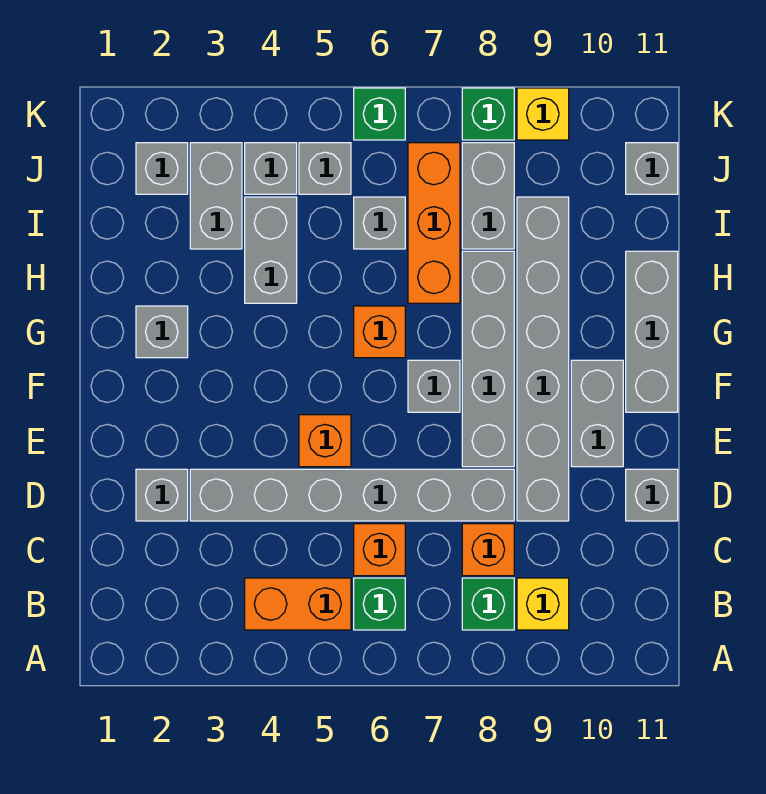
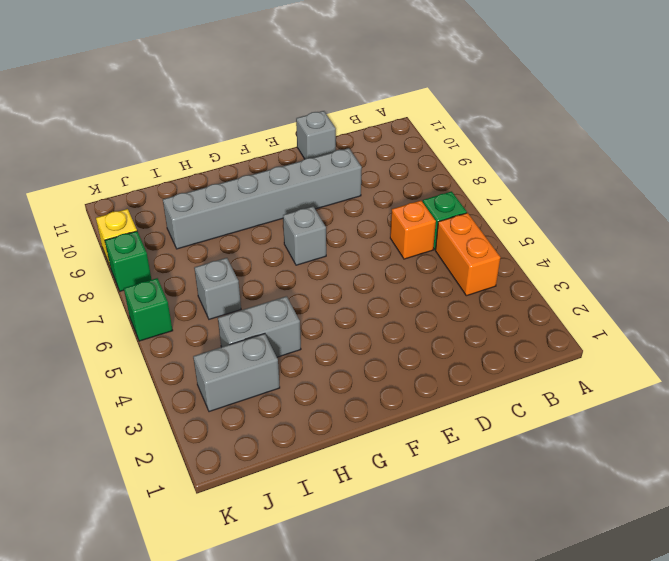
none -> green 1x1 brick [462,578,514,630]
none -> yellow 1x1 brick [517,578,569,630]
none -> orange 1x1 brick [462,524,514,576]

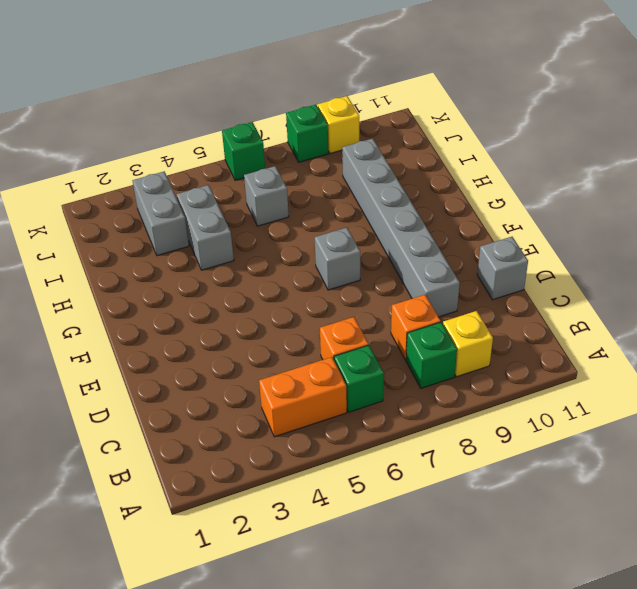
none -> grey 1x1 brick [136,469,188,521]
none -> grey 1x6 brick [190,469,514,521]
none -> orange 1x1 brick [299,415,351,467]

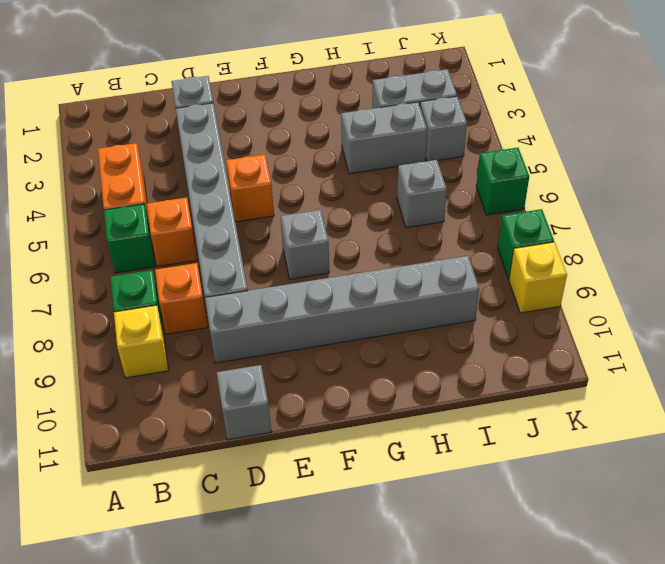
none -> grey 1x4 brick [462,251,514,467]
none -> grey 1x2 brick [571,360,623,467]
none -> grey 1x3 brick [626,251,678,412]

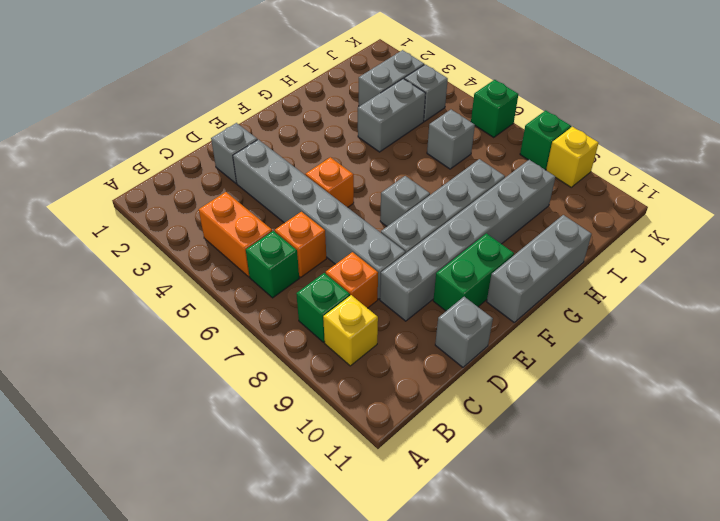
green 1x2 brick [433,233,514,311] -> grey 1x2 brick [571,360,623,467]
none -> grey 1x1 brick [136,306,188,358]
none -> orange 1x1 brick [354,306,405,358]
none -> orange 1x3 brick [408,143,460,303]

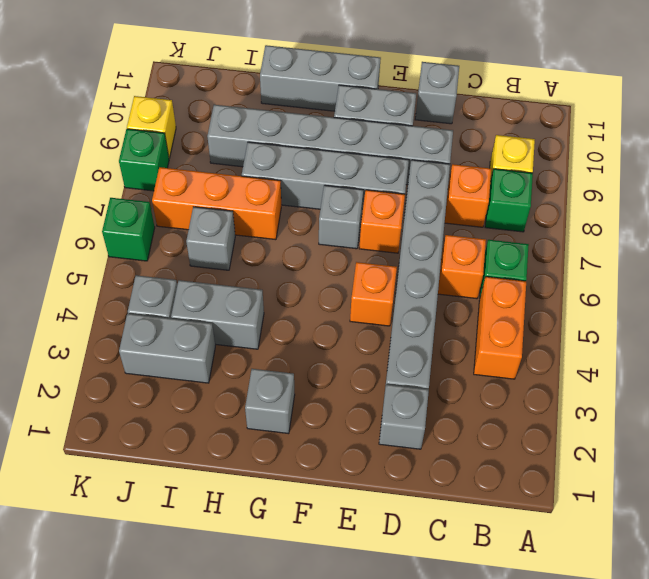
orange 1x1 brick [359,190,405,253] -> orange 1x1 brick moved to [354,306,405,358]
none -> grey 1x2 brick [462,143,514,249]
none -> grey 1x1 brick [136,143,188,194]
none -> grey 1x1 brick [299,143,351,194]

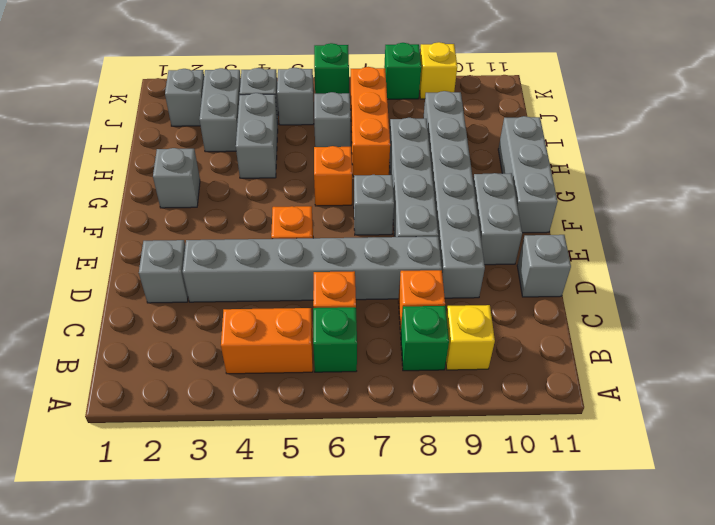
none -> grey 1x2 brick [462,143,514,249]
none -> grey 1x1 brick [626,143,678,194]

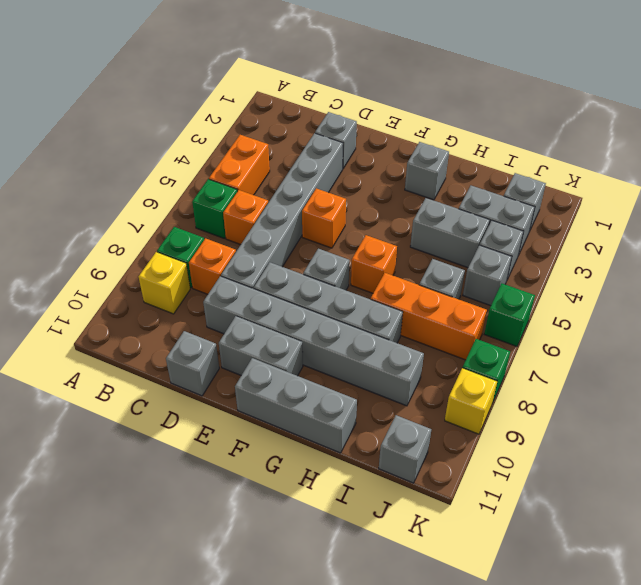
none -> grey 1x2 brick [462,143,514,249]

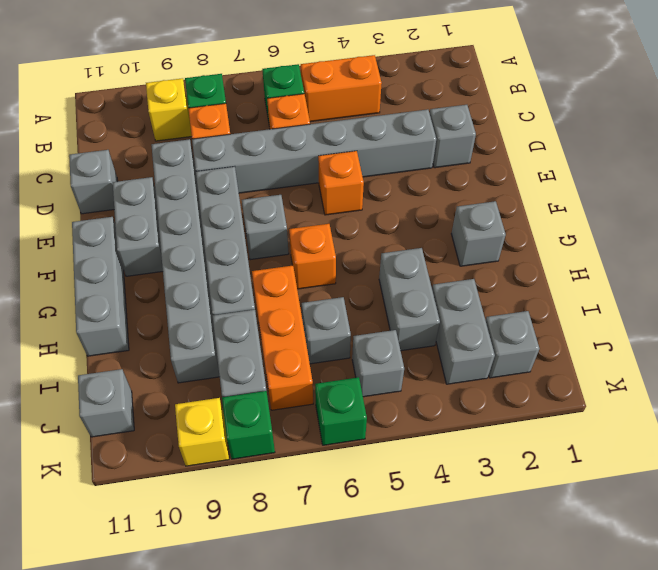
none -> grey 1x1 brick [245,143,297,194]

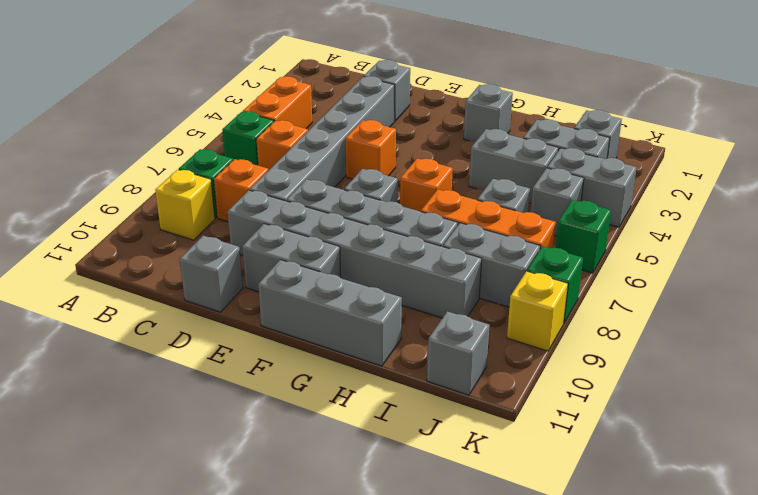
grey 1x2 brick [547,148,637,227] -> grey 1x1 brick [245,143,297,194]

